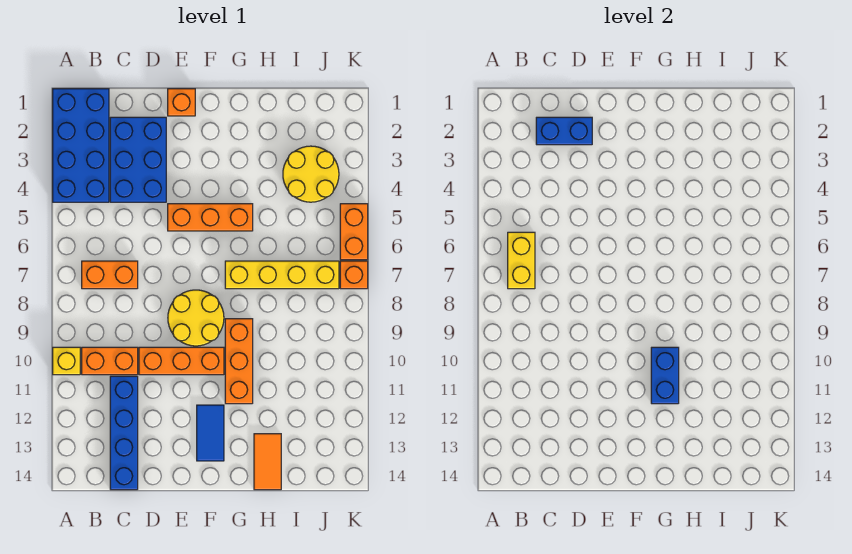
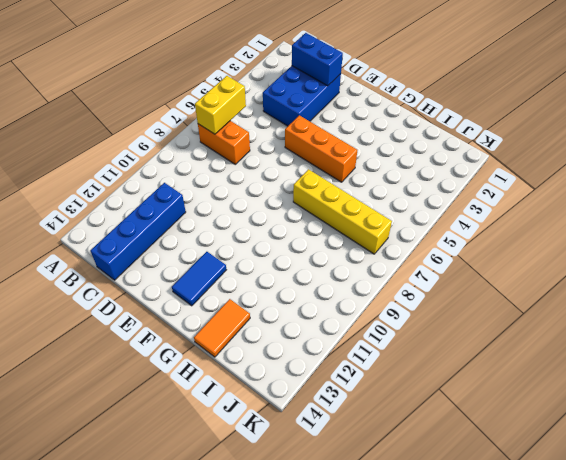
none -> blue 2x4 brick [53,89,109,202]
none -> yellow 1x1 brick [53,347,80,375]
none -> orange 1x2 brick [82,347,138,375]

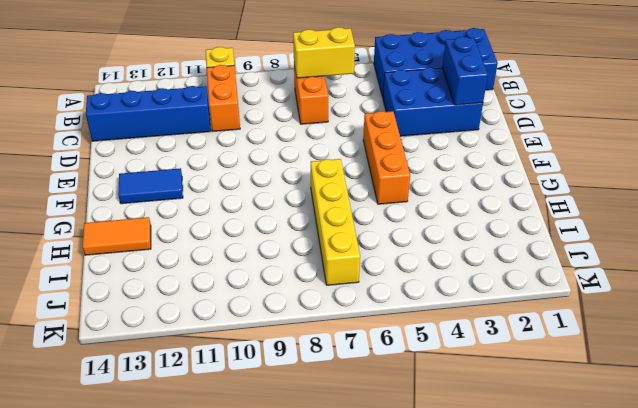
none -> orange 1x3 brick [139,347,224,375]
none -> orange 1x1 brick [168,89,195,116]
none -> yellow 2x2 round brick [168,290,224,346]

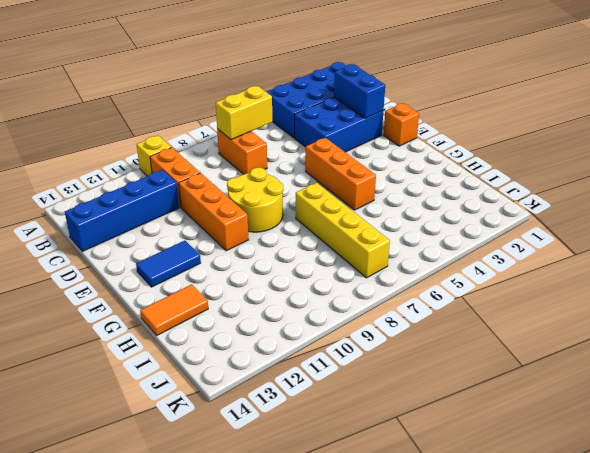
none -> orange 1x3 brick [225,319,253,404]
none -> yellow 2x2 round brick [283,146,339,202]
none -> orange 1x2 brick [340,204,368,260]

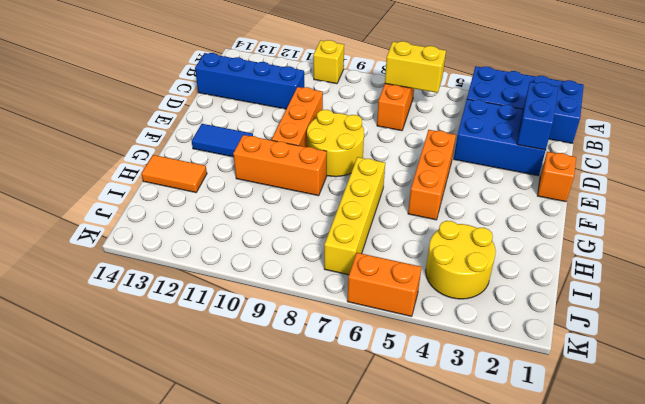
none -> orange 1x2 brick [82,347,138,375]
none -> orange 1x1 brick [340,261,368,289]
none -> blue 1x2 brick [651,347,679,404]

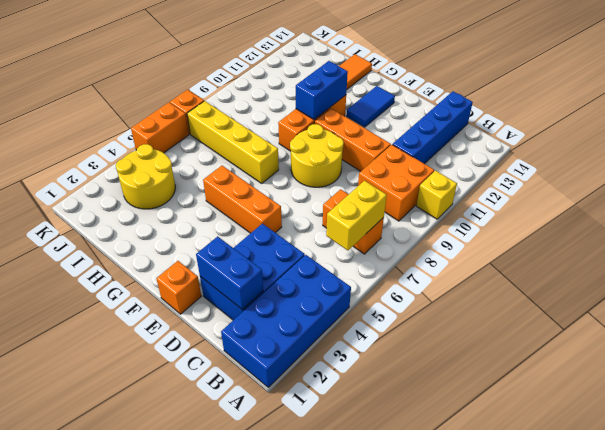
orange 2x2 brick [358,145,434,221] -> orange 1x2 brick [82,347,138,375]

